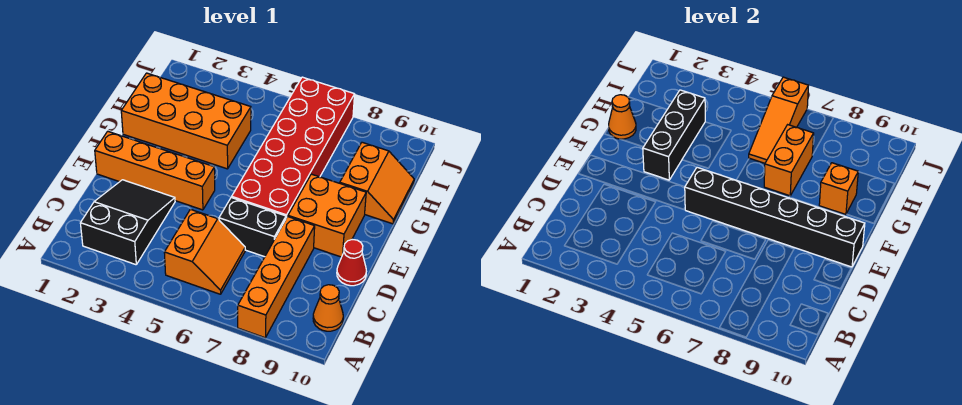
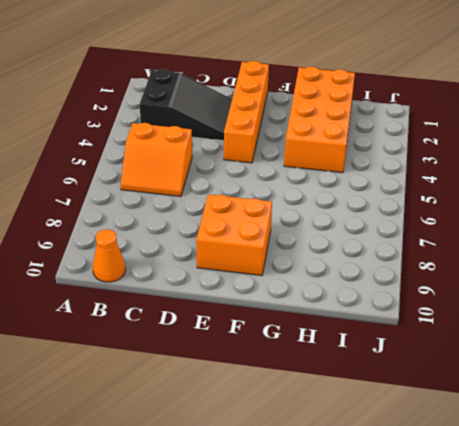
none -> orange 1x4 brick [238,217,315,338]
none -> black 1x2 brick [219,197,286,257]
none -> red 1x1 cone [337,240,366,286]

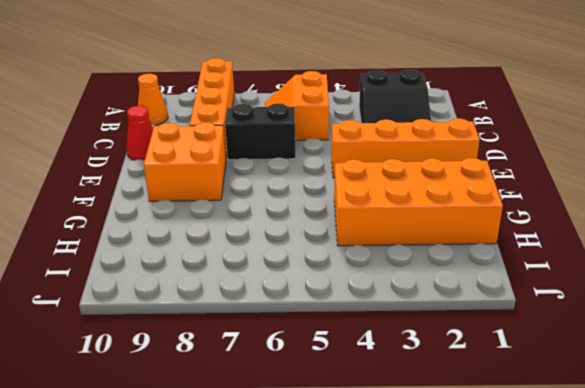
none -> red 2x6 brick [232,77,355,218]
none -> orange 2x2 slope [340,142,414,224]
none -> black 1x6 brick [685,167,865,267]

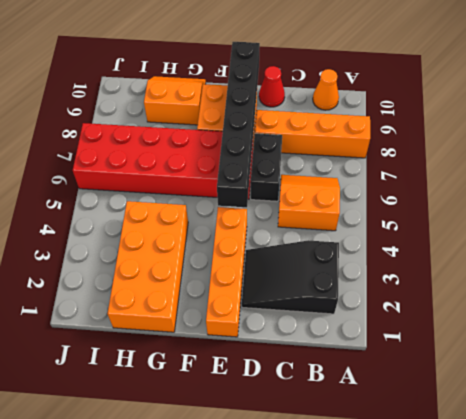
none -> black 1x3 brick [643,90,705,180]
none -> orange 1x1 cone [609,95,636,139]
none -> orange 1x2 brick [764,125,814,196]

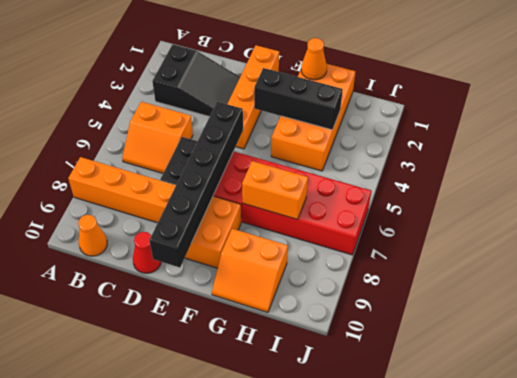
none -> orange 1x1 brick [819,163,858,214]
none -> orange 1x3 slope [749,77,809,163]

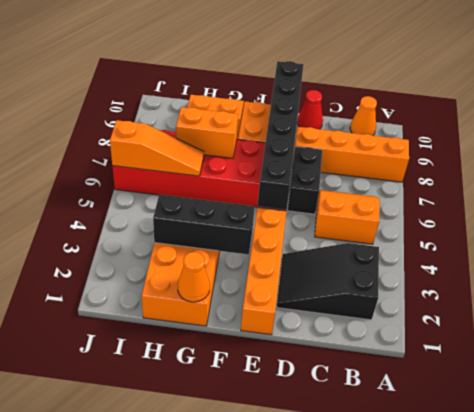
none -> orange 1x1 brick [819,163,858,214]

